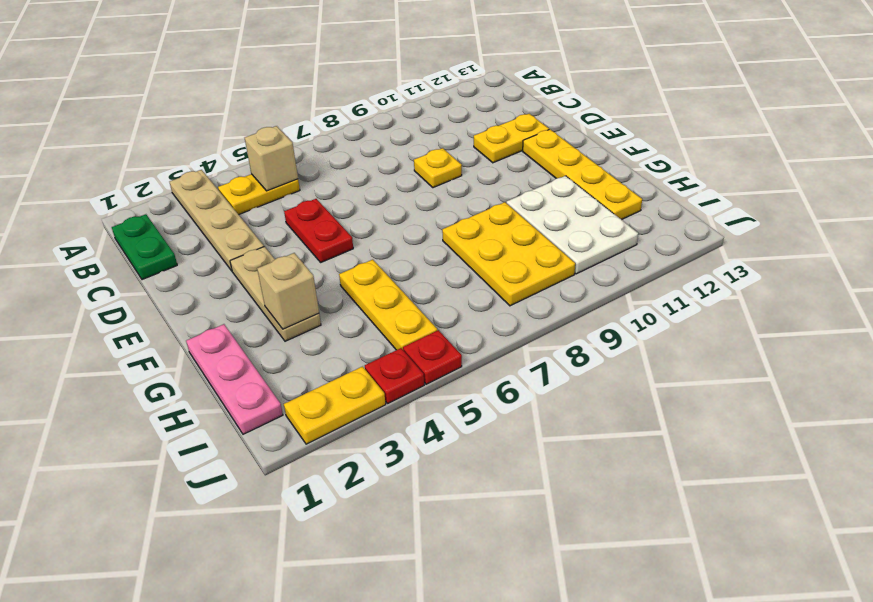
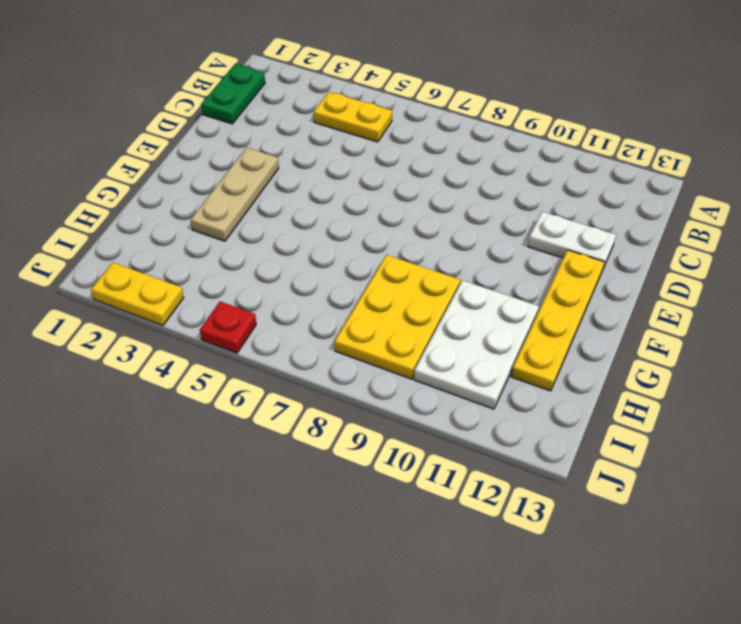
white 1x2 plate [528,212,616,271] -> yellow 1x2 plate [474,114,549,163]
none -> tan 1x4 plate [170,170,264,271]
none -> red 1x2 plate [284,199,353,262]
none -> yellow 1x1 plate [414,148,462,188]

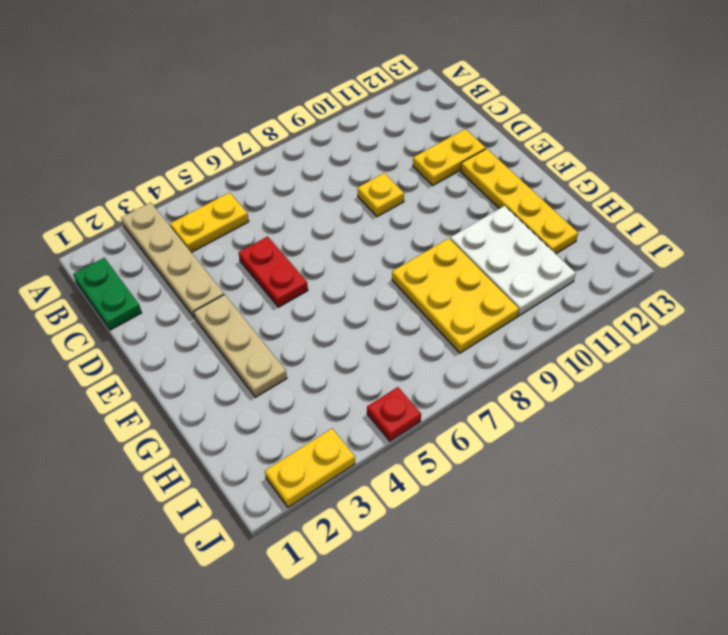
none -> pink 1x3 plate [186,324,283,434]
none -> yellow 1x3 plate [339,260,437,350]
none -> red 1x1 plate [365,348,424,404]

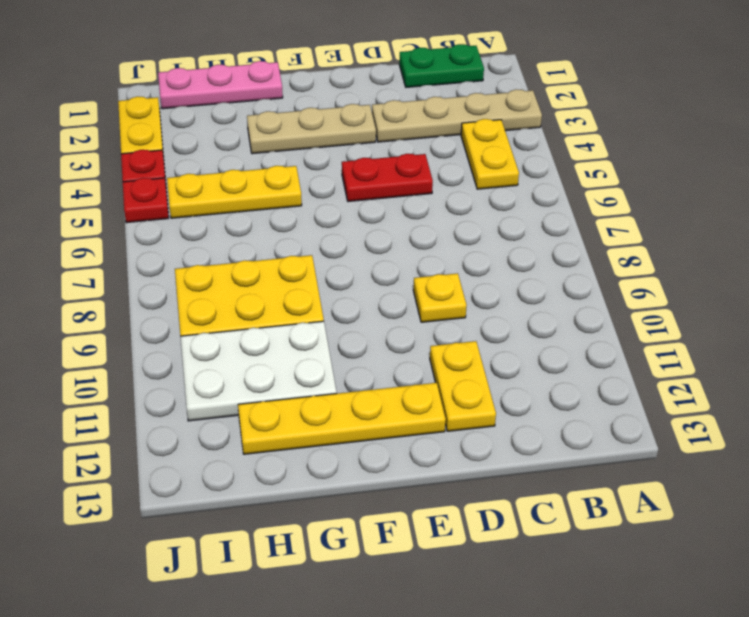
none -> tan 1x1 brick [245,126,298,191]
none -> tan 1x1 brick [257,253,319,329]

